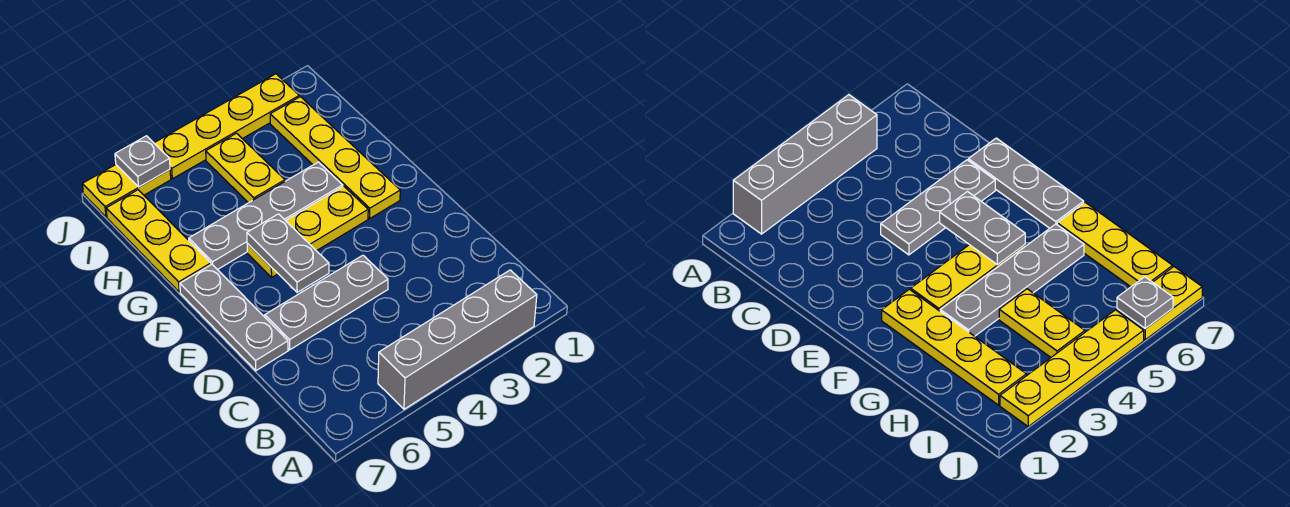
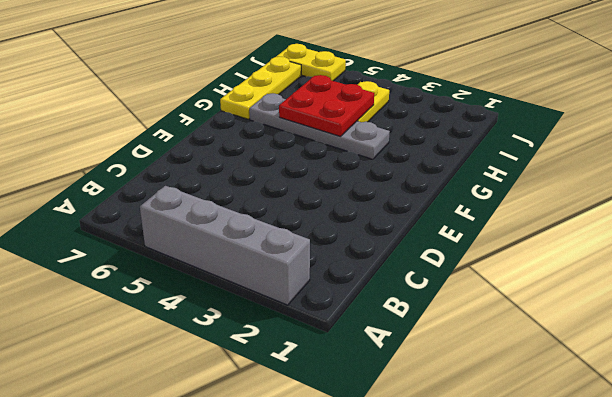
red 2x2 plate [279,75,374,137] -> none
none -> grey 1x3 plate [265,255,388,350]
none -> grey 1x3 plate [180,264,288,371]
none -> yellow 1x4 plate [270,97,400,218]

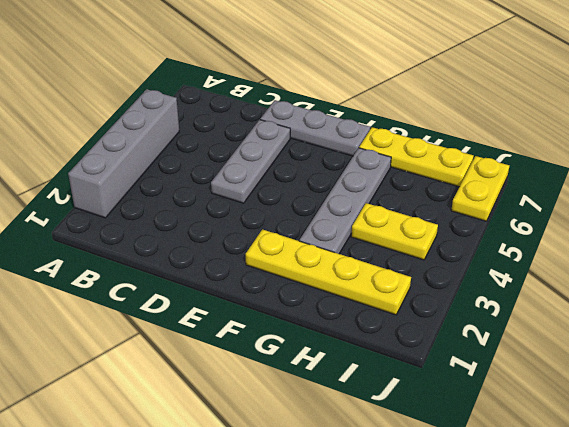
none -> yellow 1x3 plate [247,186,368,277]
none -> yellow 1x4 plate [154,74,299,179]
none -> grey 1x2 plate [247,214,329,292]

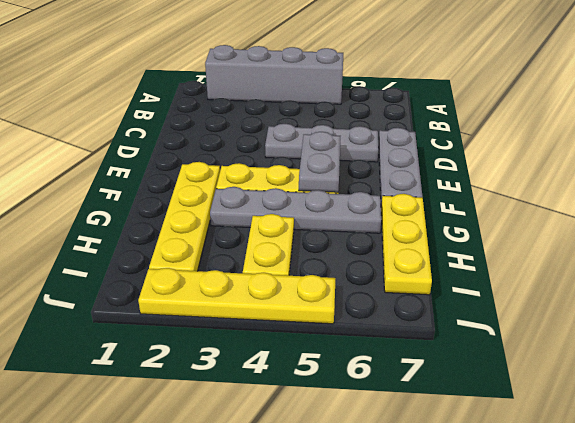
none -> yellow 1x2 plate [82,165,171,217]
none -> grey 1x1 plate [115,136,170,187]

